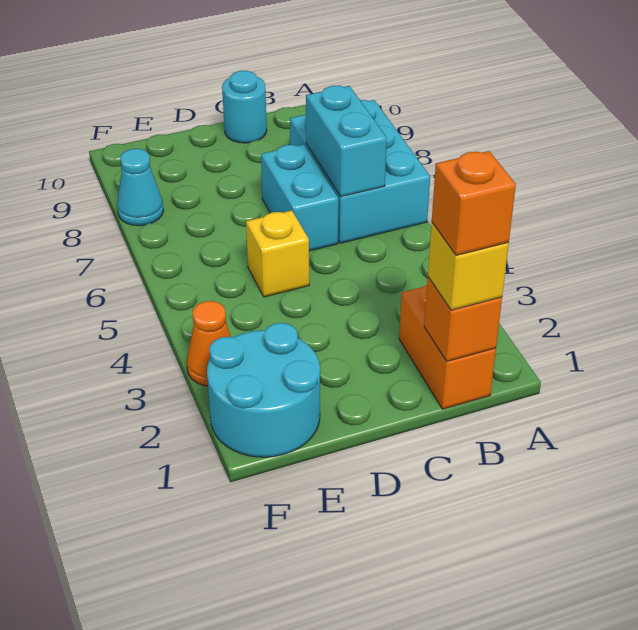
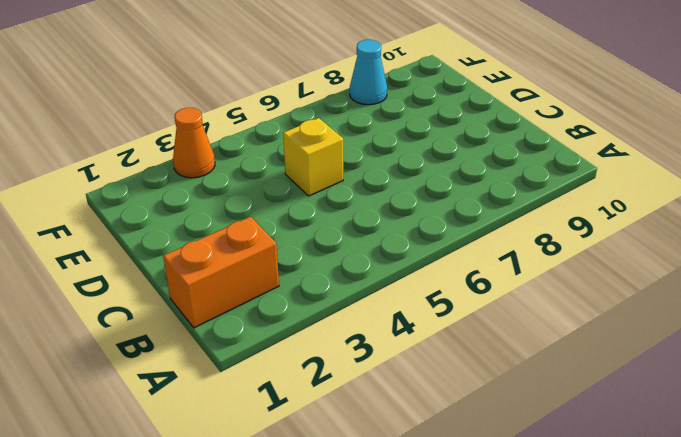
none -> cyan 2x3 brick [290,100,430,243]
none -> cyan 1x2 brick [261,144,338,251]
none -> cyan 1x1 round brick [222,71,267,143]

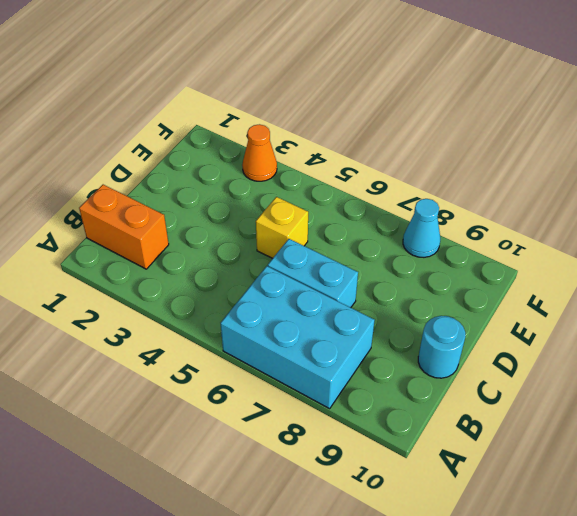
none -> cyan 2x2 round brick [207,323,320,457]
none -> orange 1x1 brick [424,277,502,361]
none -> cyan 1x2 brick [306,86,387,197]

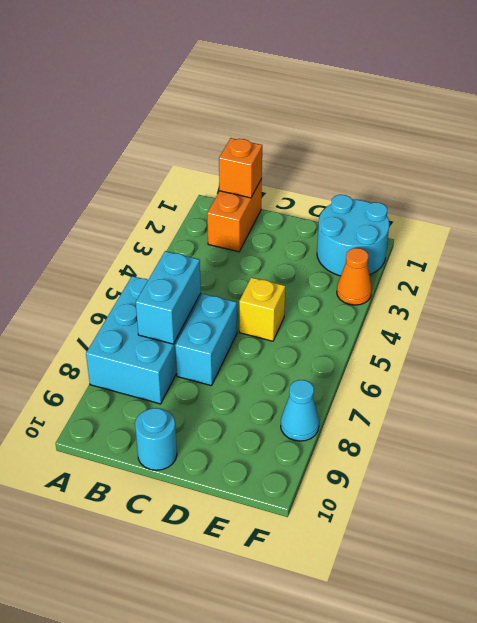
none -> yellow 1x1 brick [428,222,509,310]
none -> orange 1x1 brick [432,151,516,255]

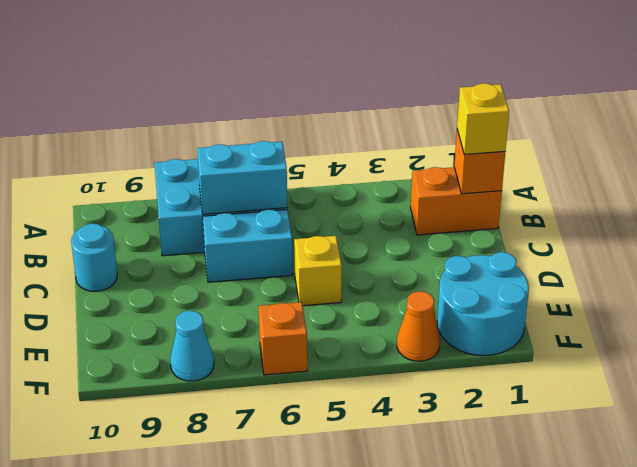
orange 1x1 brick [259,302,307,375] -> orange 1x1 brick moved to [432,151,516,255]

